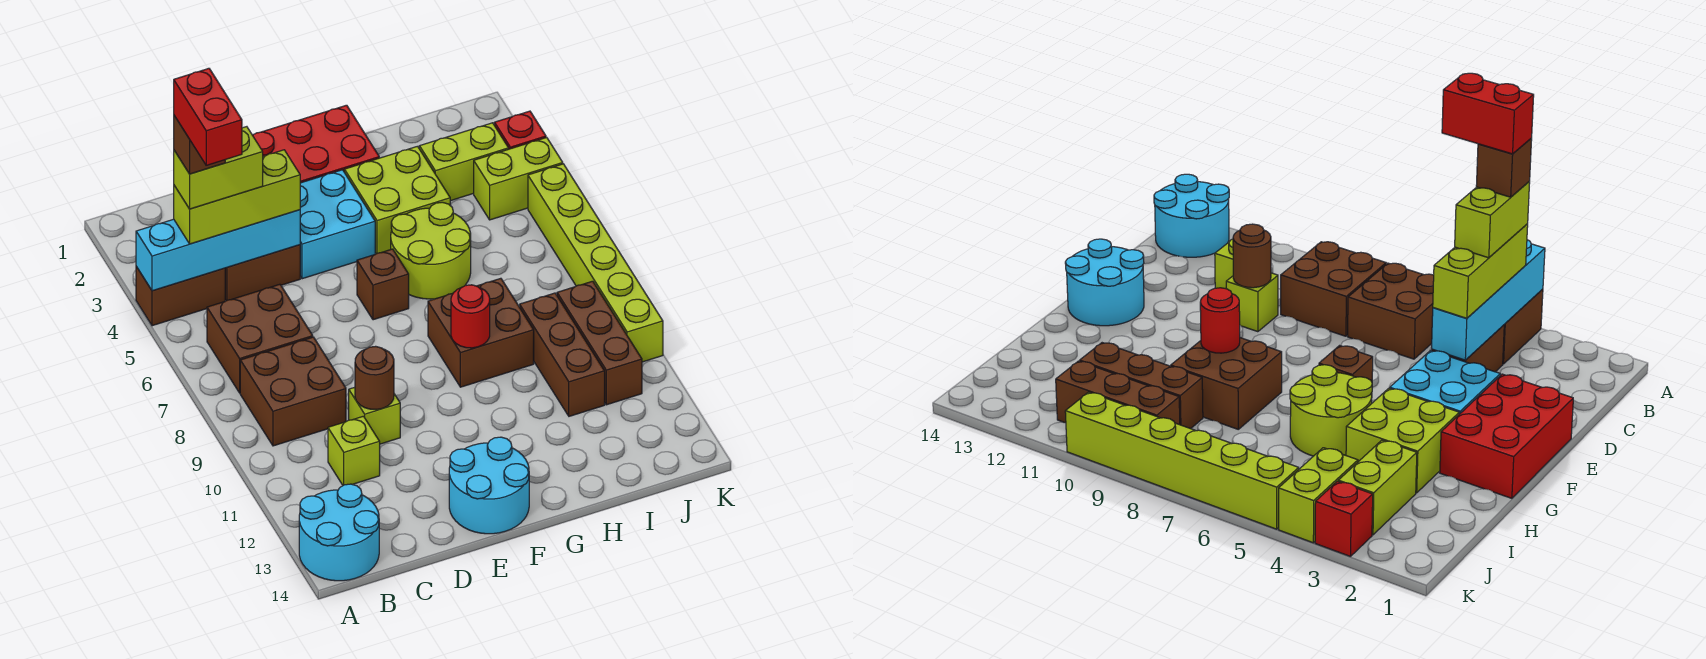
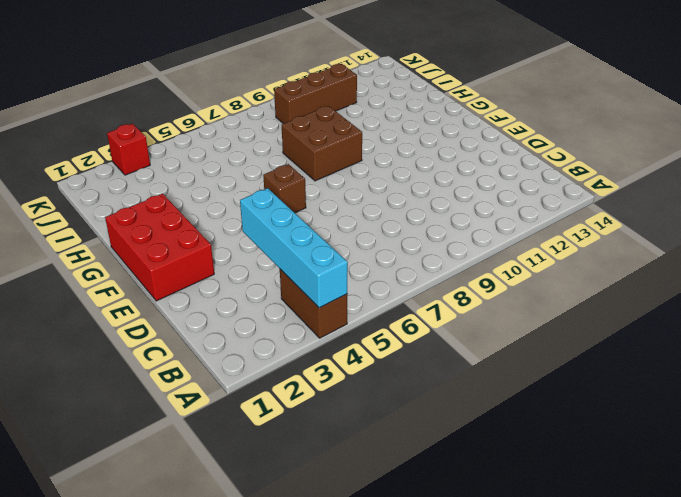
none -> cyan 2x2 round brick [299,484,379,581]
none -> brown 2x2 brick [207,284,313,393]
none -> brown 2x2 brick [240,337,346,446]

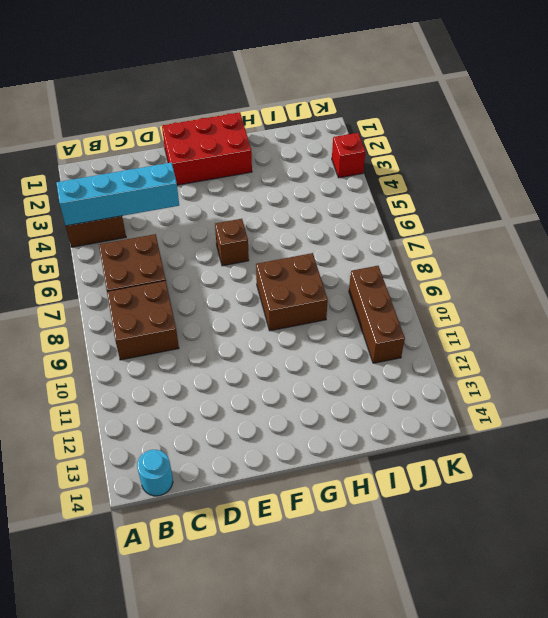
cyan 1x1 round brick [137,450,173,496] -> cyan 2x2 round brick [299,484,379,581]
none -> brown 1x2 brick [225,245,300,301]
none -> lime 1x1 brick [328,416,380,485]
none -> lime 1x1 brick [349,387,400,444]

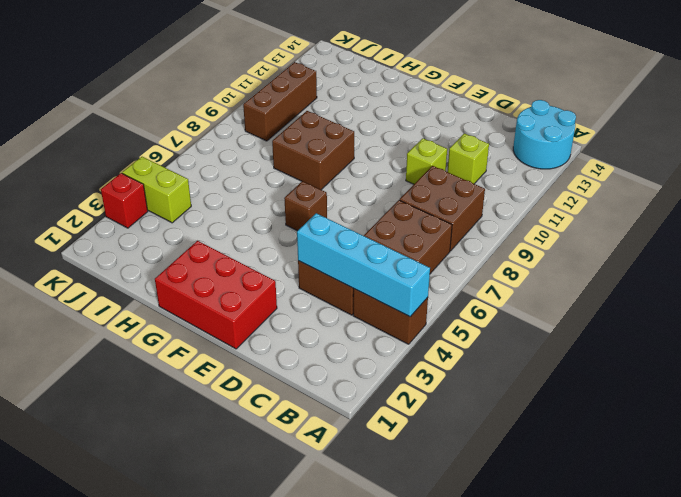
none -> cyan 2x2 brick [300,170,375,279]
none -> cyan 2x2 round brick [449,437,529,534]
none -> lime 2x2 brick [344,146,450,254]

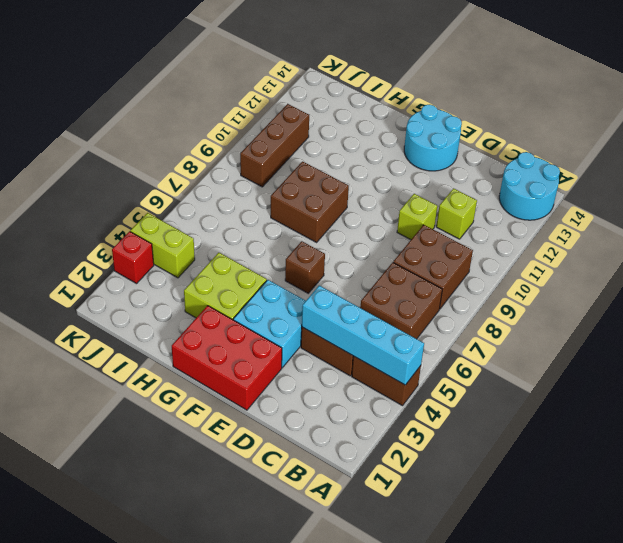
none -> lime 2x2 round brick [391,202,471,299]
none -> lime 1x2 brick [419,123,509,201]
none -> brown 1x3 brick [520,293,605,416]

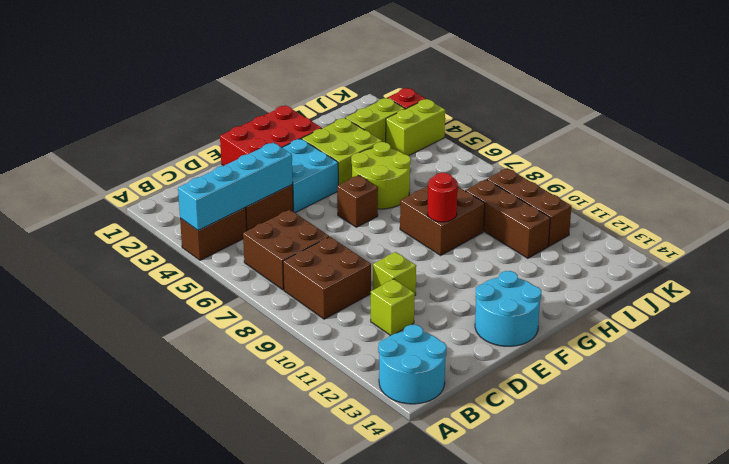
none -> lime 1x6 brick [528,164,663,362]
none -> brown 1x1 round brick [355,346,394,410]
none -> lime 1x3 brick [174,150,300,244]

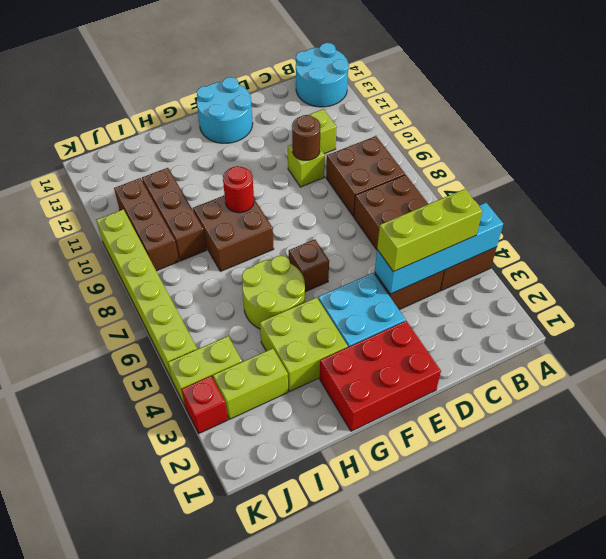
none -> lime 1x2 brick [174,127,263,209]
none -> brown 1x1 brick [174,116,225,174]
none -> red 1x2 brick [174,68,242,165]

